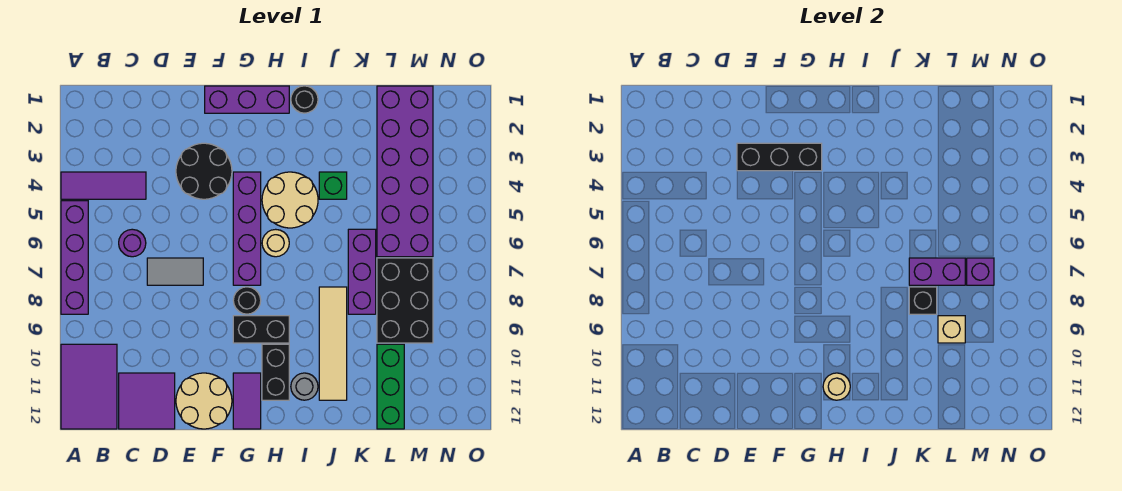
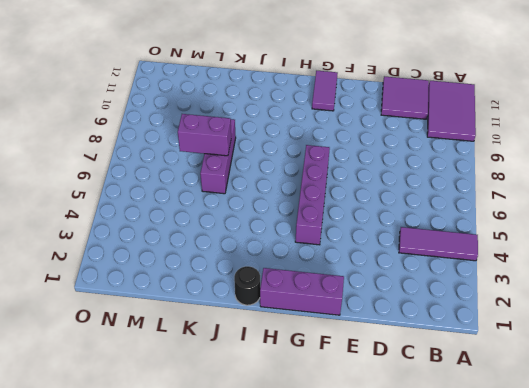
none -> purple 1x4 brick [61,201,88,314]
none -> purple 1x1 round brick [119,229,146,257]
none -> grey 1x2 tile [147,258,203,285]
none -> black 2x2 round brick [176,143,232,199]

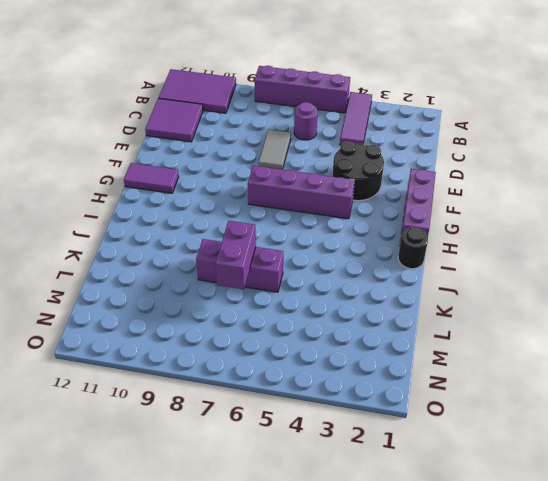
none -> tan 2x2 round brick [176,373,232,429]
none -> black 1x1 round brick [233,287,261,314]
none -> black 1x2 brick [233,316,289,343]
none -> tan 2x2 round brick [262,172,318,228]

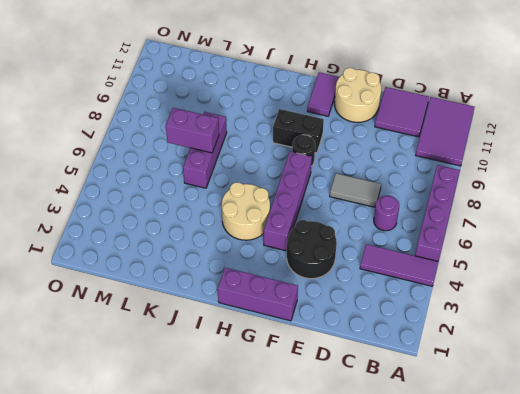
none -> tan 1x1 round brick [262,229,289,257]
none -> black 1x2 brick [262,344,289,400]
none -> black 1x1 round brick [291,86,318,113]
none -> grey 1x1 round brick [291,373,318,400]

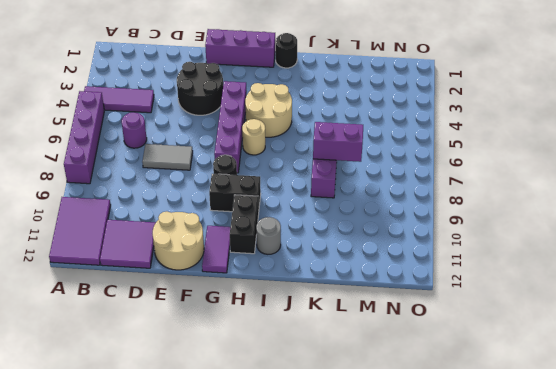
none -> green 1x1 brick [319,172,347,199]
none -> tan 1x4 tile [319,287,347,400]
none -> purple 2x6 brick [377,86,433,257]
none -> black 2x3 brick [377,258,433,343]

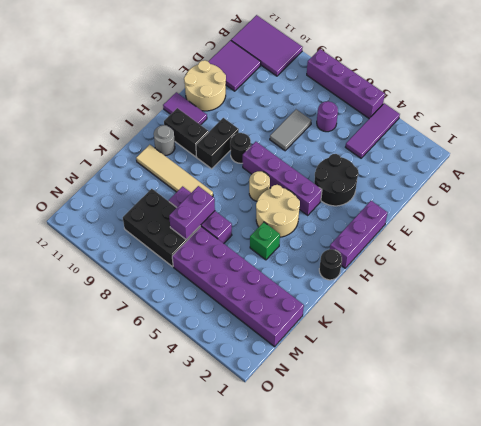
none -> green 1x3 brick [377,344,404,429]
none -> black 1x3 brick [737,143,822,171]
none -> tan 1x1 round brick [823,373,850,400]
none -> black 1x1 brick [909,287,937,314]

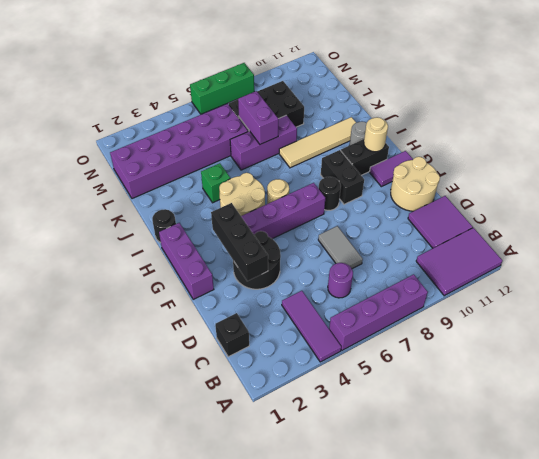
black 1x1 brick [215,313,249,357] -> black 1x1 brick moved to [909,287,937,314]
green 1x3 brick [190,63,254,114] -> green 1x3 brick moved to [377,344,404,429]
none -> tan 1x1 brick [938,316,965,343]
none -> purple 1x1 brick [967,258,994,285]

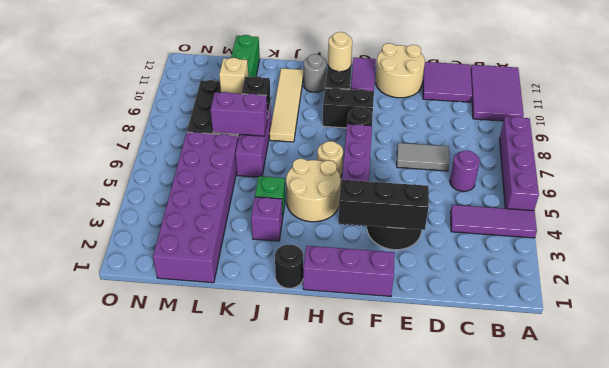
purple 1x1 brick [251,197,282,241] -> purple 1x1 brick moved to [967,258,994,285]

